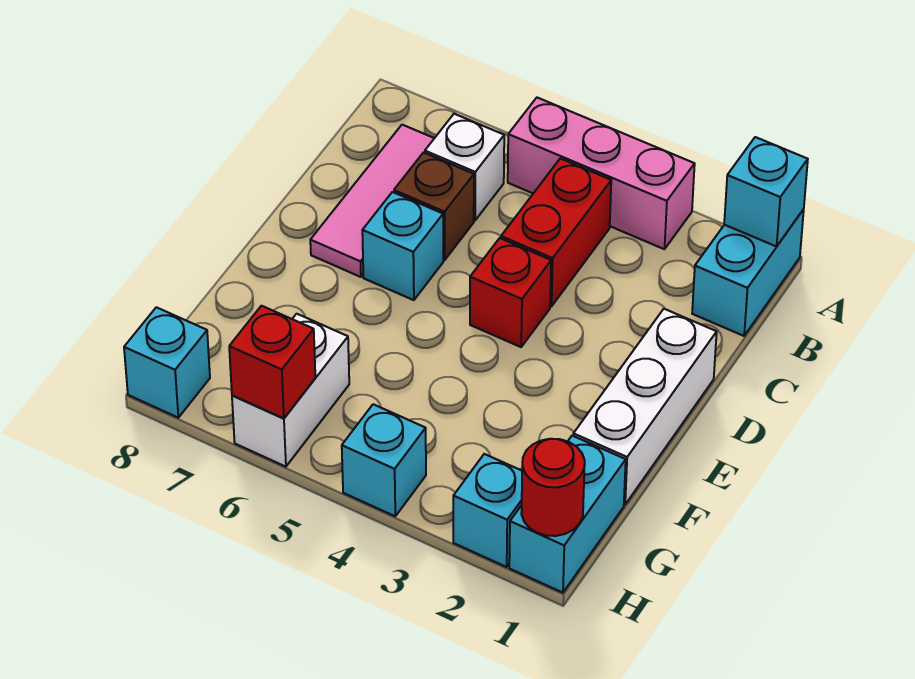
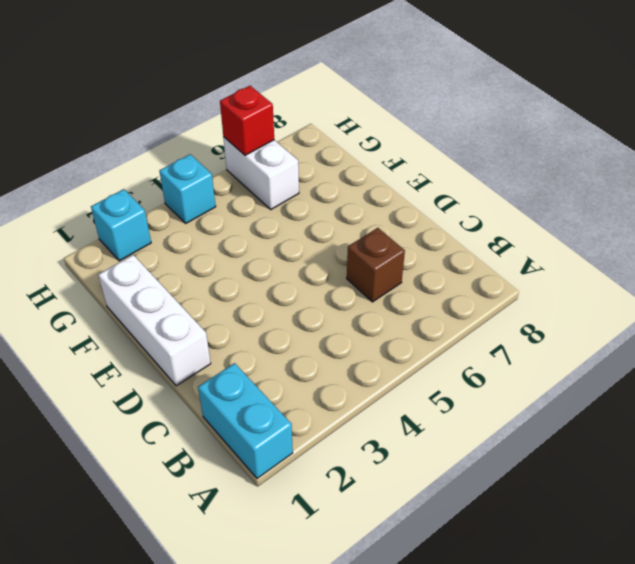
none -> pink 1x3 brick [508,98,695,249]
none -> red 1x2 brick [501,159,611,306]
none -> white 1x1 brick [425,114,504,220]

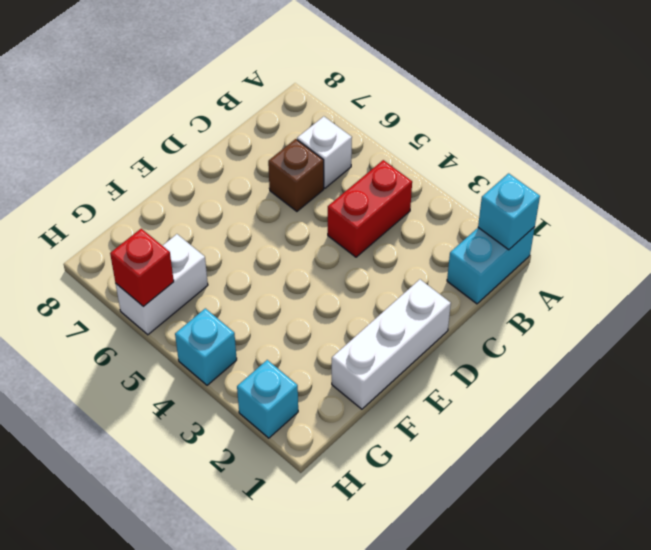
none -> pink 1x3 brick [508,98,695,249]
none -> pink 1x3 tile [310,125,434,277]
none -> red 1x1 brick [470,238,551,347]

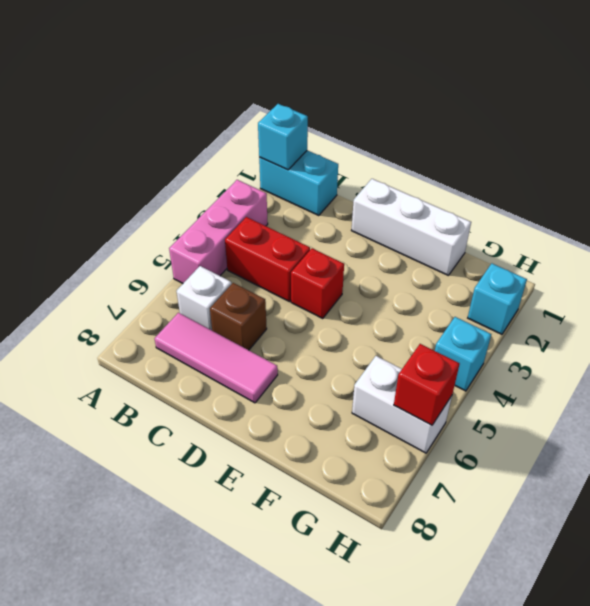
none -> cyan 1x1 brick [362,192,443,300]
none -> cyan 1x2 brick [509,436,626,593]
none -> cyan 1x1 brick [124,307,210,418]

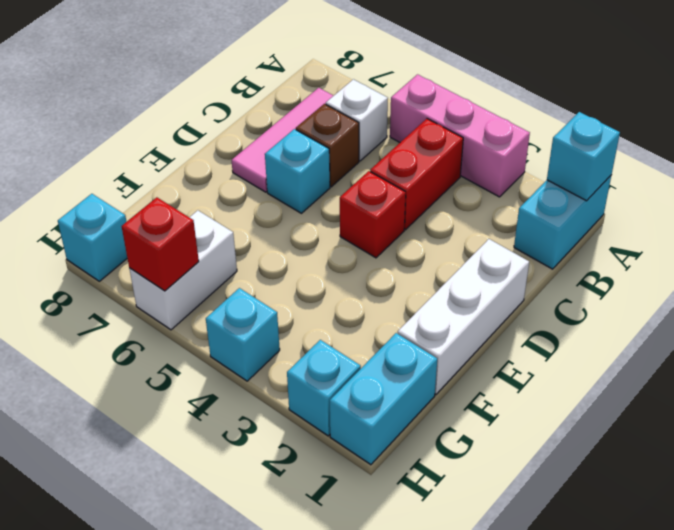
none -> red 1x1 round brick [521,439,585,536]

